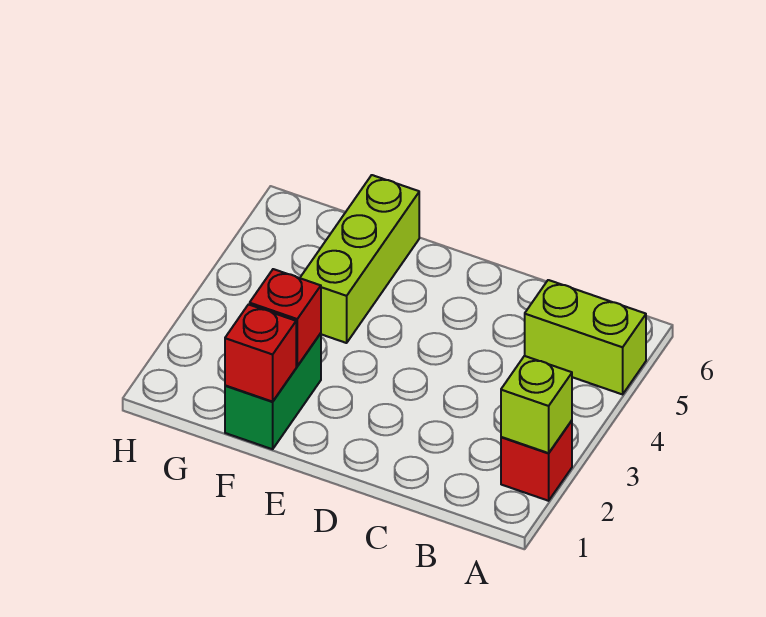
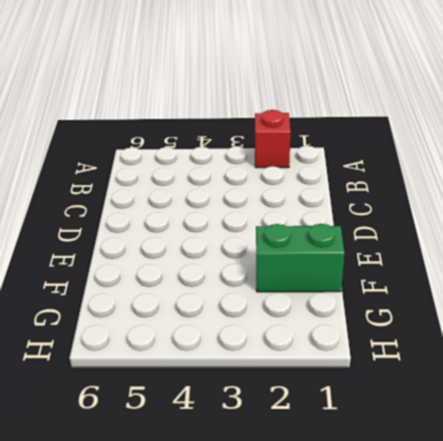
none -> lime 1x2 brick [525,280,646,394]
none -> lime 1x3 brick [300,175,419,343]

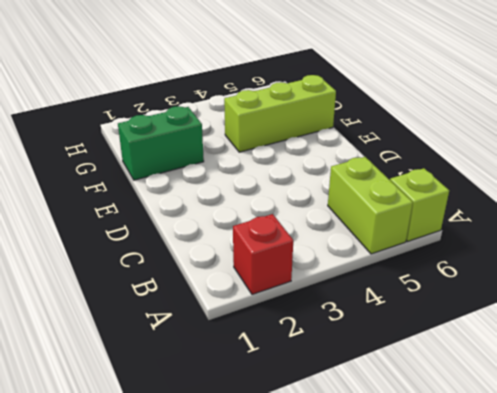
lime 1x1 brick [390,168,449,241] -> lime 1x1 brick moved to [501,356,572,453]
none -> red 1x1 brick [225,305,296,402]
none -> red 1x1 brick [250,269,321,366]

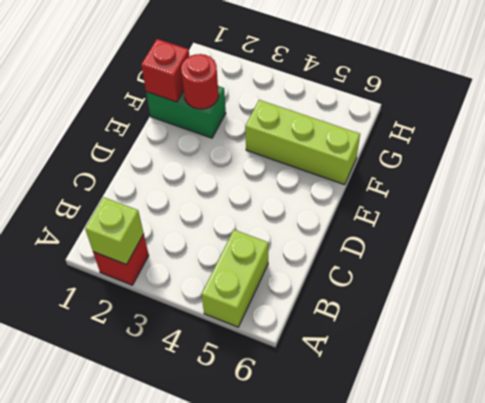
red 1x1 round brick [181,54,219,109] -> red 1x1 brick [250,269,321,366]

